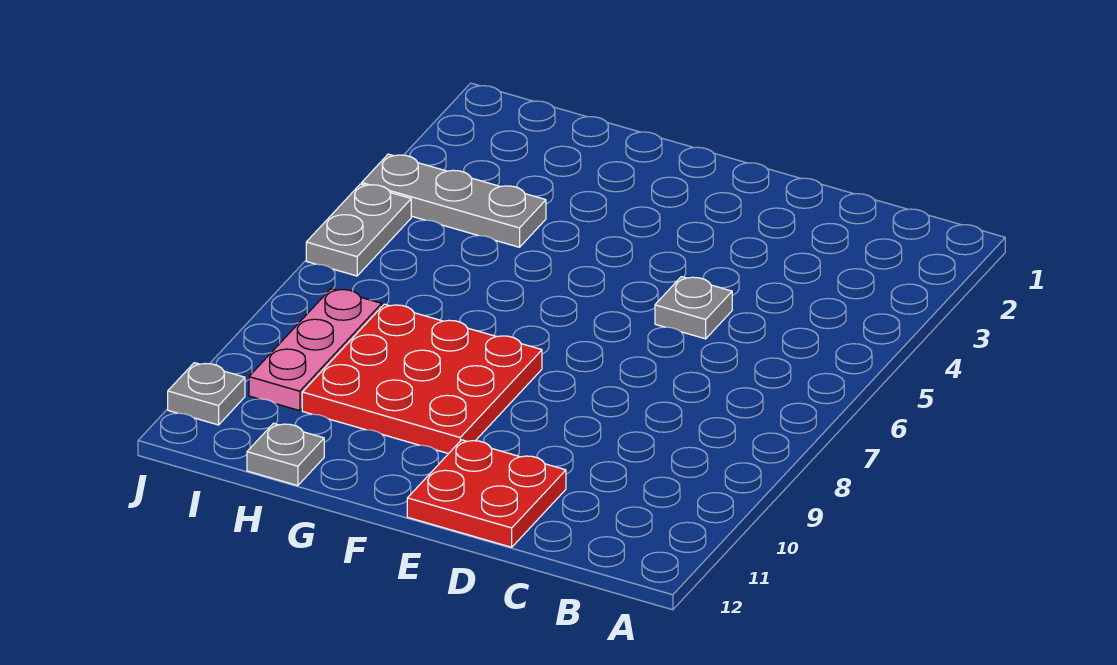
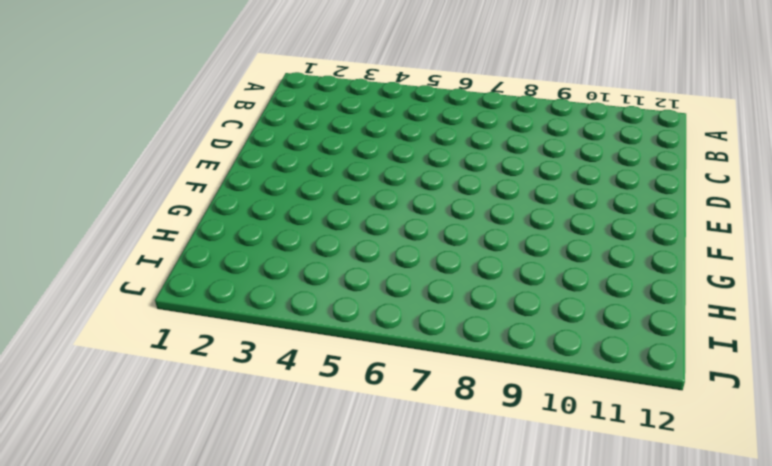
none -> grey 1x1 plate [655,277,732,339]
none -> red 2x2 plate [407,440,566,547]

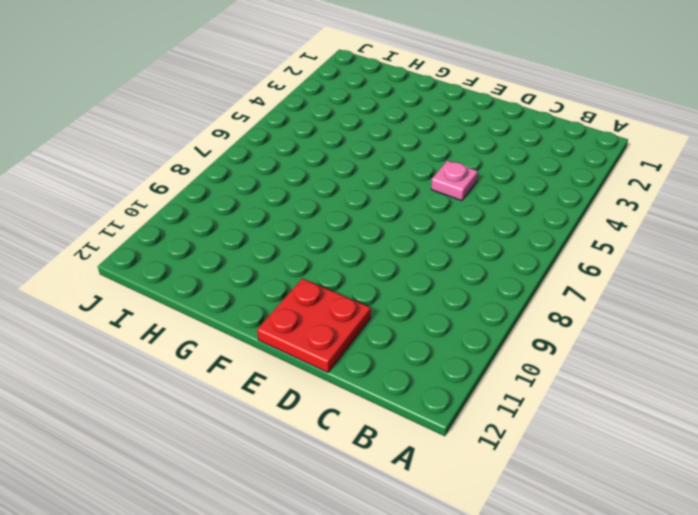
pink 1x1 plate [431,161,478,201] -> grey 1x1 plate [655,277,732,339]
none -> red 3x3 plate [302,304,542,454]
none -> grey 1x3 plate [362,154,546,247]

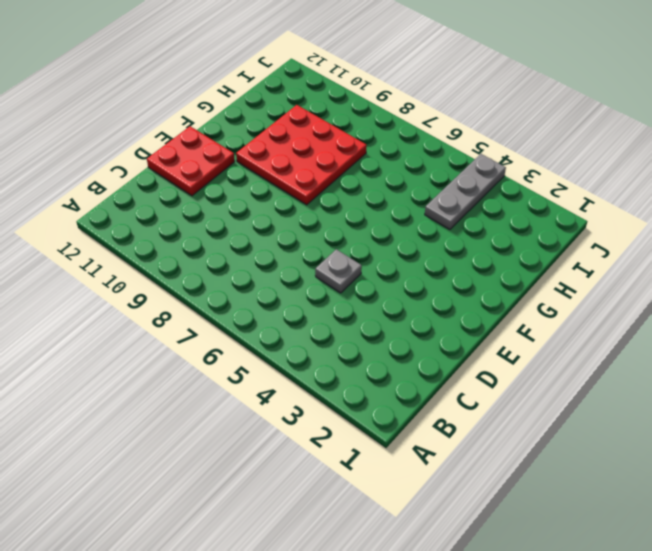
none -> grey 1x1 plate [247,423,324,486]
none -> pink 1x3 plate [249,289,382,411]

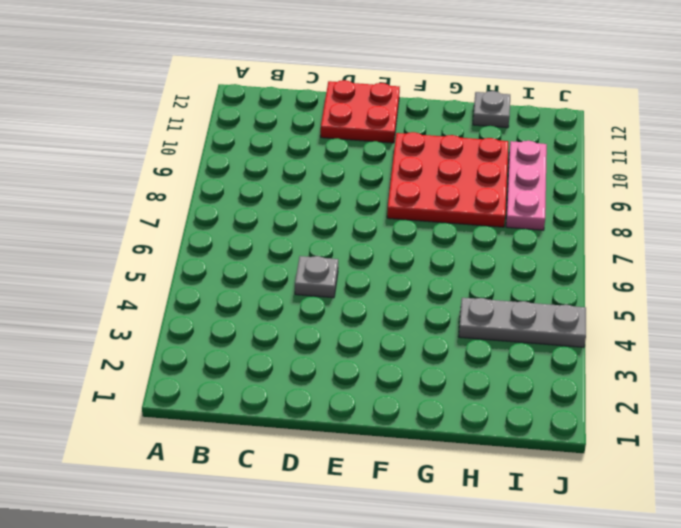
none -> grey 1x2 plate [306,184,411,276]
none -> grey 1x1 plate [168,363,245,425]

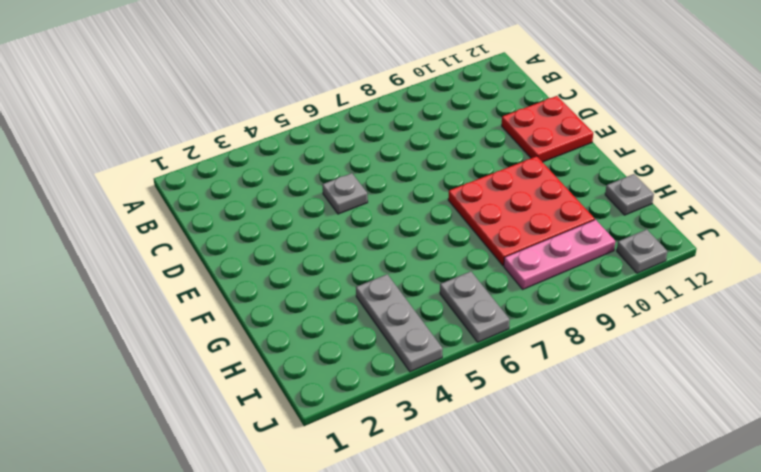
grey 1x2 plate [440,271,510,342] -> grey 1x2 plate turned to [306,184,411,276]

